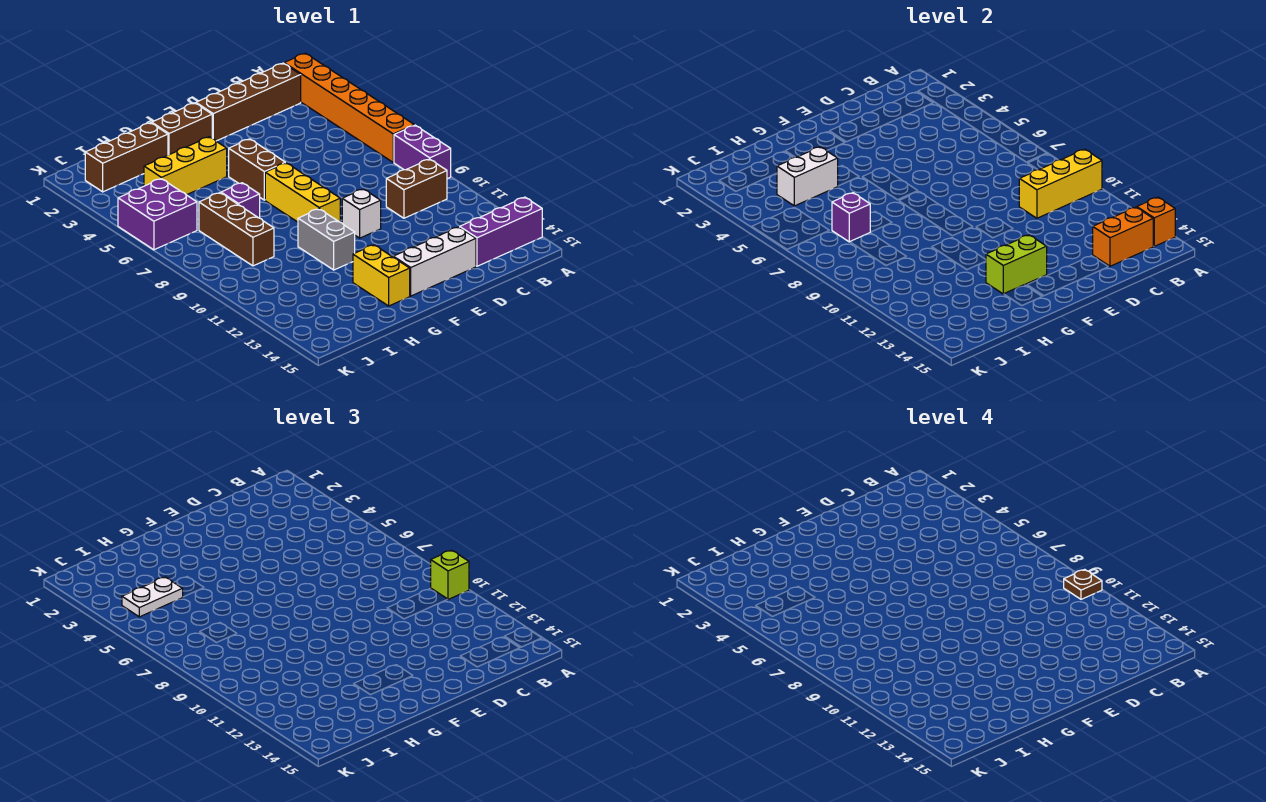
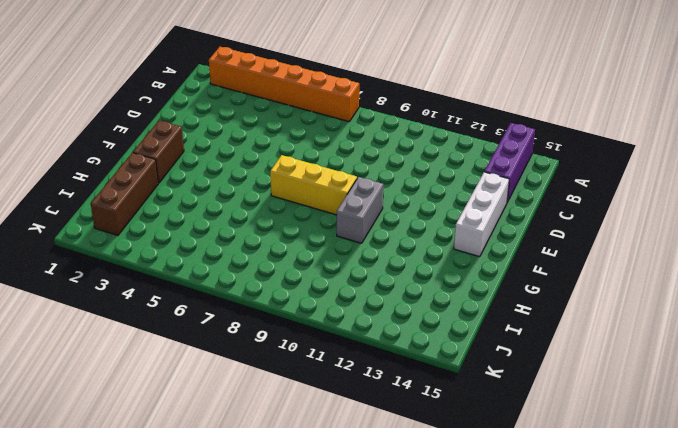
grey 1x2 brick [337,177,383,243] -> grey 1x2 brick turned to [298,209,355,270]
none -> purple 1x2 brick [394,125,451,179]
none -> brown 1x4 brick [196,63,301,141]
none -> brown 1x2 brick [386,159,447,218]

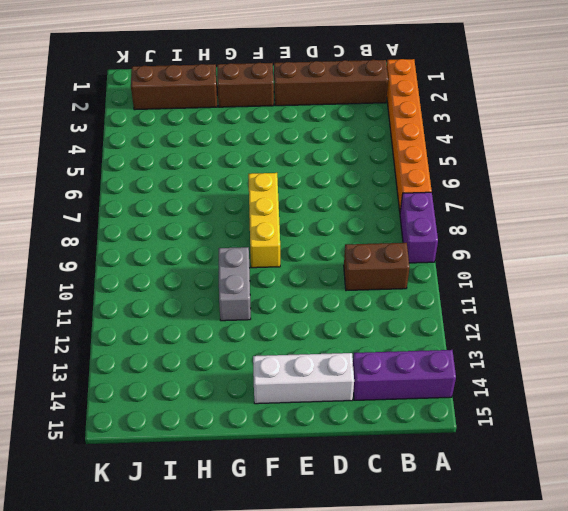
none -> white 1x1 brick [342,189,381,238]
none -> brown 1x2 brick [229,139,285,200]
none -> yellow 1x3 brick [144,137,227,195]

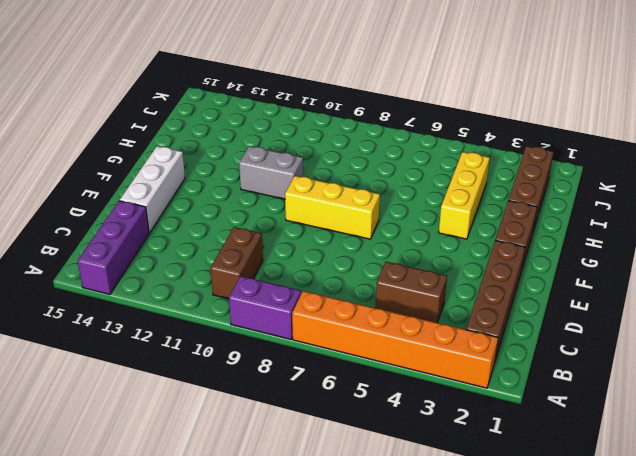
brown 1x2 brick [376,262,447,323] -> brown 1x2 brick moved to [229,139,285,200]
none -> white 1x1 brick [342,189,381,238]
none -> yellow 1x2 brick [353,245,410,306]
none -> purple 1x1 brick [221,183,260,218]

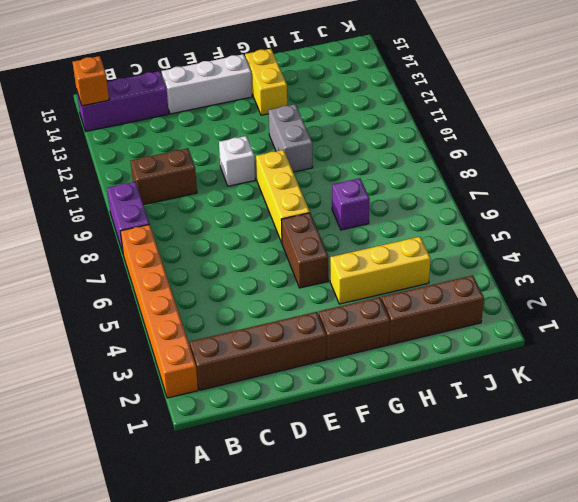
none -> brown 1x3 brick [199,193,274,266]
none -> purple 2x2 brick [118,179,197,250]
none -> yellow 1x3 brick [1019,149,1102,218]

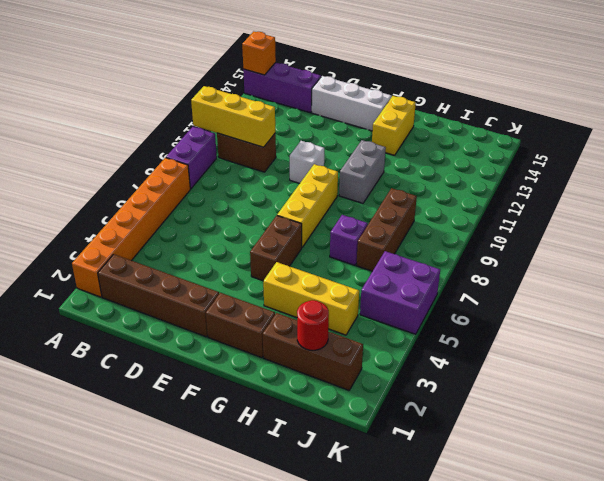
red 1x1 round brick [297,300,329,350] -> none
none -> orange 1x2 brick [1093,207,1153,266]
none -> lime 1x2 brick [986,235,1047,294]
none -> white 1x2 brick [777,147,838,206]

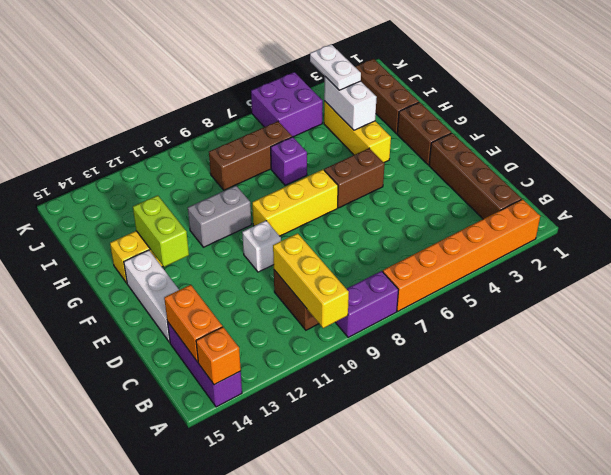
none -> purple 1x1 brick [832,193,870,242]
none -> lime 1x1 brick [431,550,469,599]
none -> brown 1x1 plate [1064,569,1102,599]

